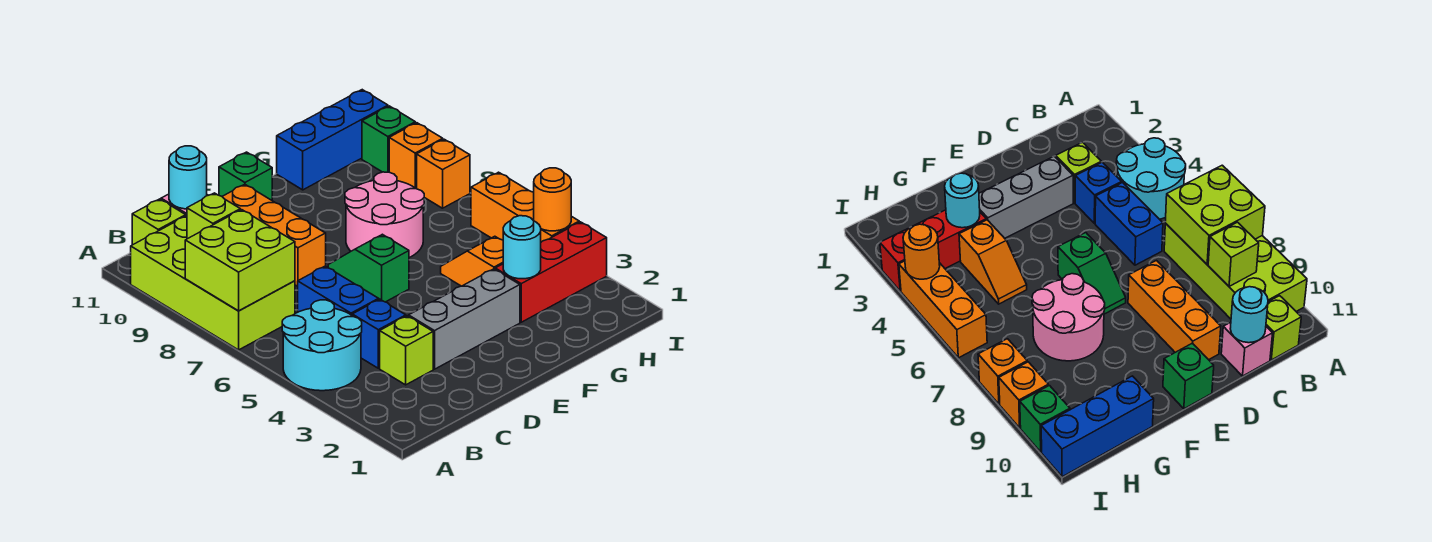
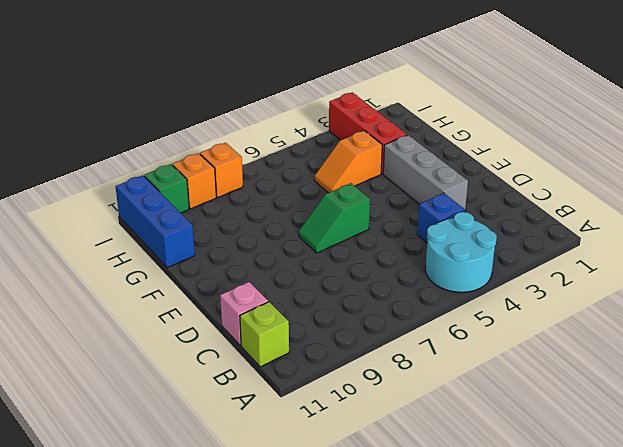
none -> lime 2x4 brick [131,216,295,350]
none -> lime 1x1 brick [380,316,433,385]
none -> blue 1x2 brick [298,266,379,315]

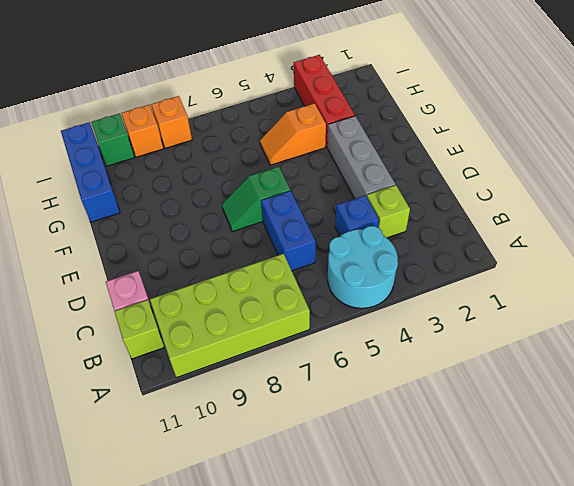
blue 1x2 brick [261,191,316,271] -> blue 1x2 brick turned to [298,266,379,315]
none -> orange 1x3 brick [222,184,326,286]
none -> green 1x1 brick [219,152,272,200]
none -> pink 2x2 round brick [345,172,424,258]

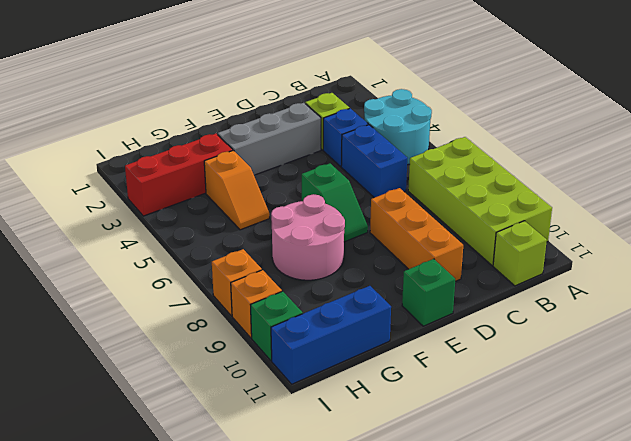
none -> pink 1x1 brick [1221,322,1273,376]
none -> orange 1x3 brick [471,172,579,242]
none -> lime 2x2 brick [185,210,295,311]

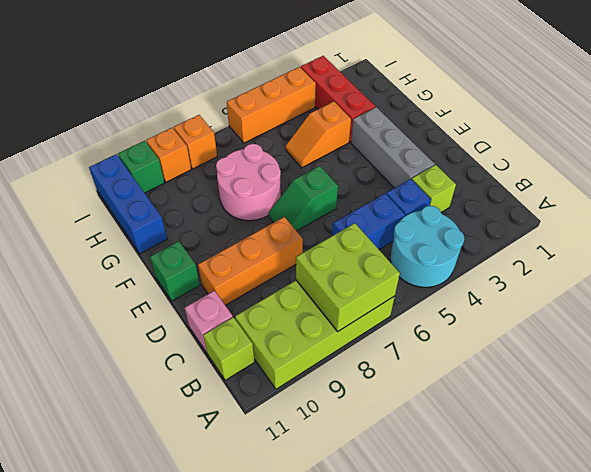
none -> lime 1x1 brick [187,193,240,239]
none -> cyan 1x1 round brick [169,146,207,209]
none -> cyan 1x1 round brick [503,216,541,279]

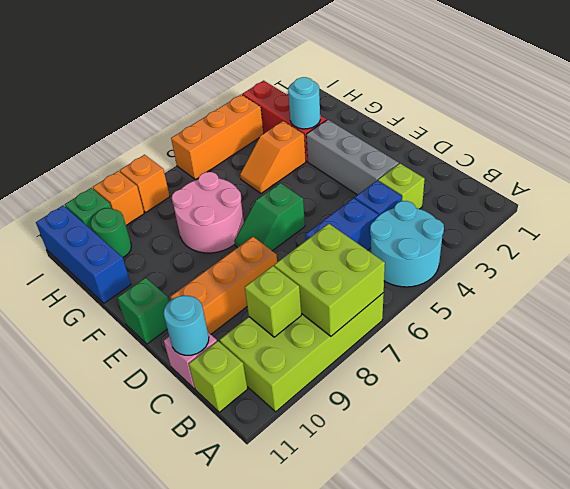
green 1x1 round brick [91,208,131,257] -> none
none -> orange 1x1 round brick [534,168,571,231]

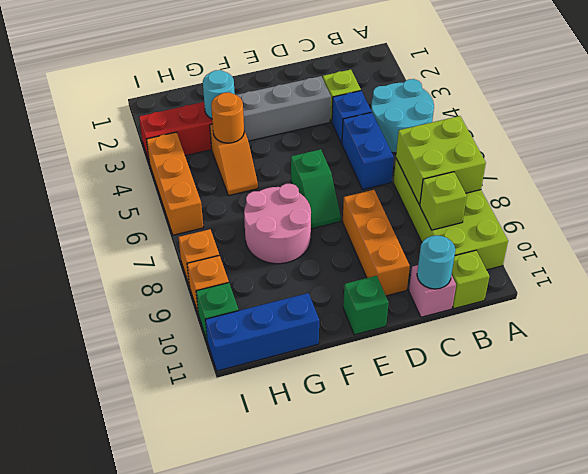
orange 1x1 round brick [211,92,244,143] -> orange 1x1 round brick moved to [534,168,571,231]

